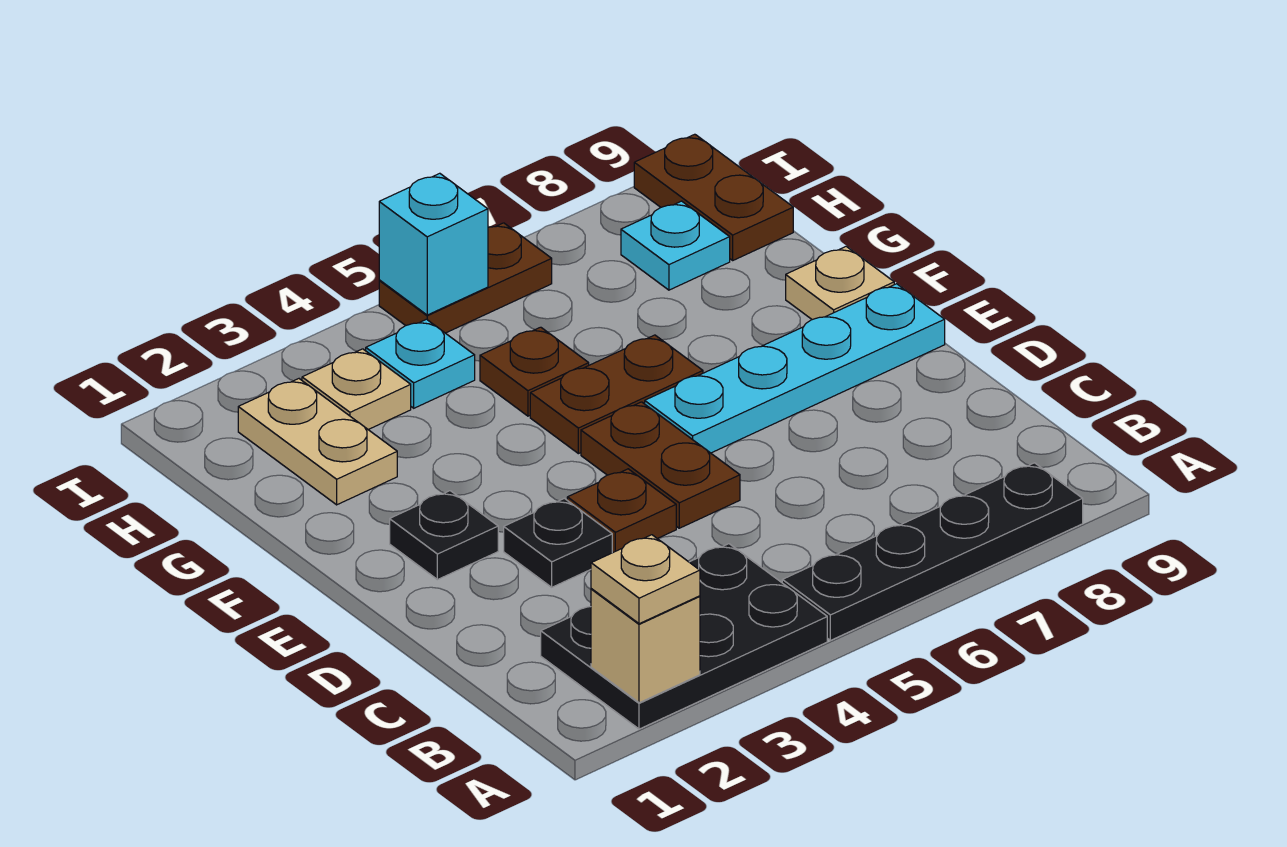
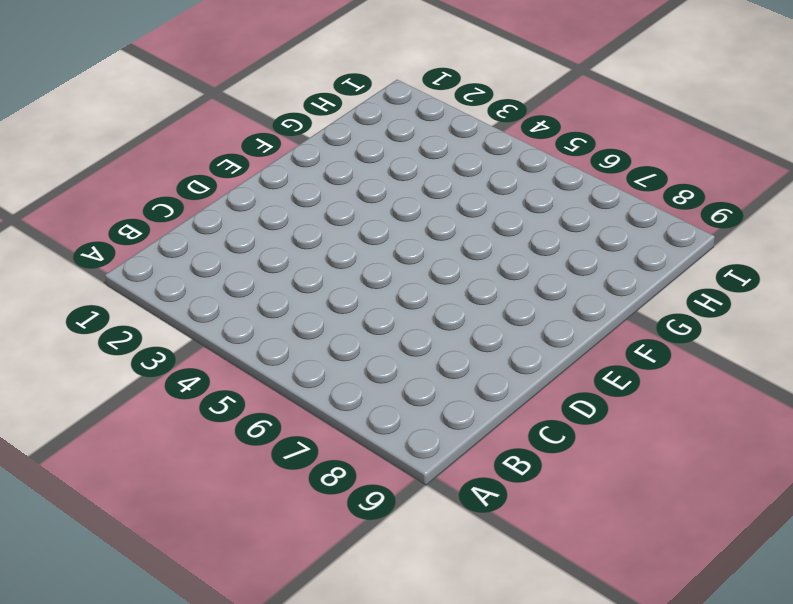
none -> black 2x3 plate [541,544,827,729]
none -> black 1x4 plate [782,463,1083,640]
none -> black 1x1 plate [504,498,612,587]

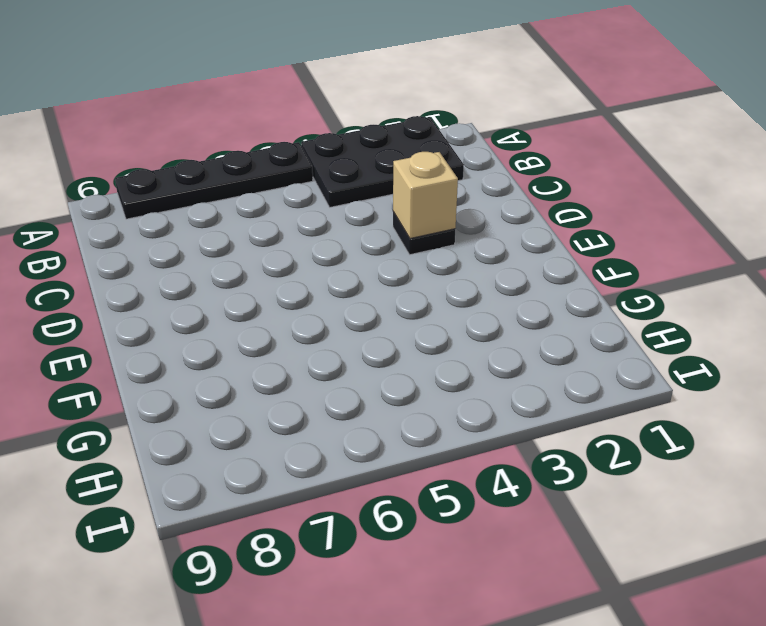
tan 1x1 brick [393,152,458,238] -> tan 1x1 brick moved to [591,589,700,703]
none -> brown 1x1 plate [567,469,676,553]
none -> brown 1x2 plate [581,402,740,528]
none -> black 1x1 plate [390,491,498,580]

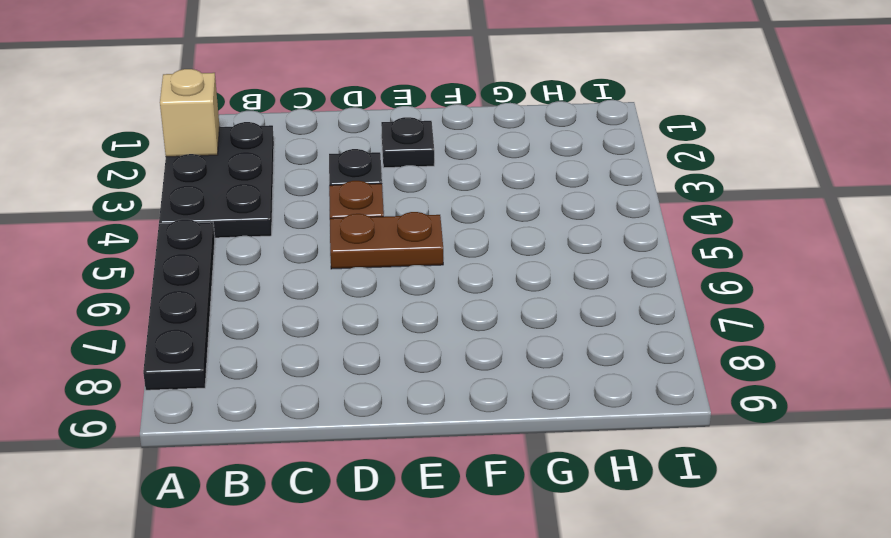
none -> cyan 1x4 plate [645,284,945,453]
none -> brown 1x2 plate [530,335,703,454]
none -> tan 1x1 plate [786,246,894,320]

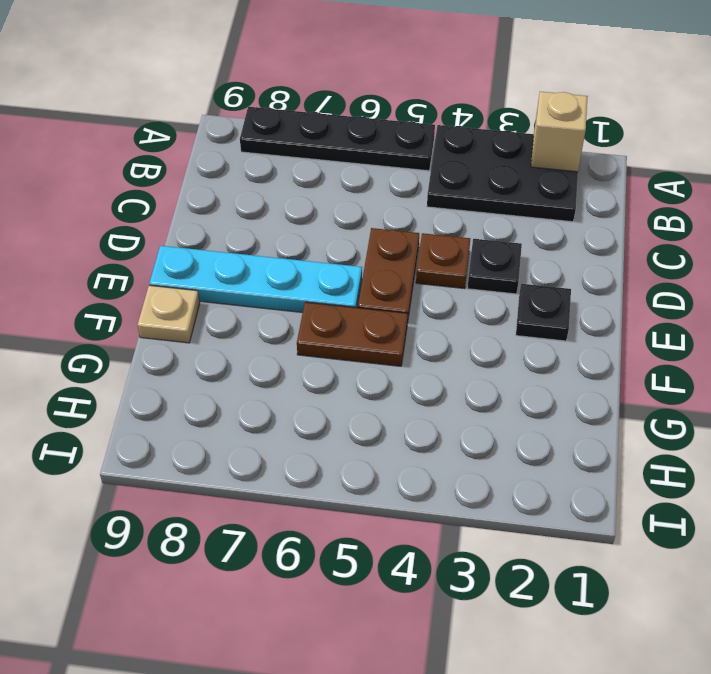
none -> tan 1x2 plate [238,379,397,505]
none -> brown 1x1 plate [480,327,589,416]
none -> tan 1x1 plate [302,349,411,430]

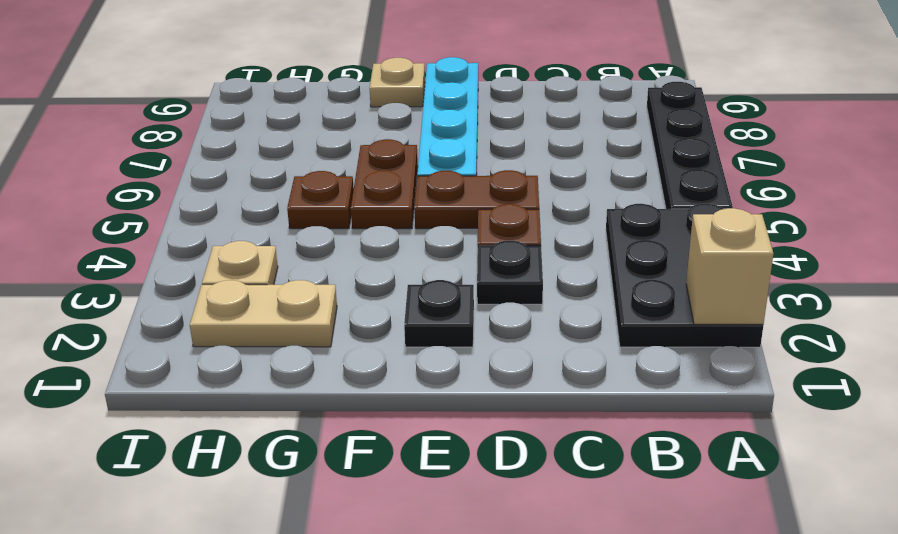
none -> cyan 1x1 plate [366,319,475,408]
none -> cyan 1x1 plate [621,201,730,290]
none -> brown 1x2 plate [634,134,793,260]

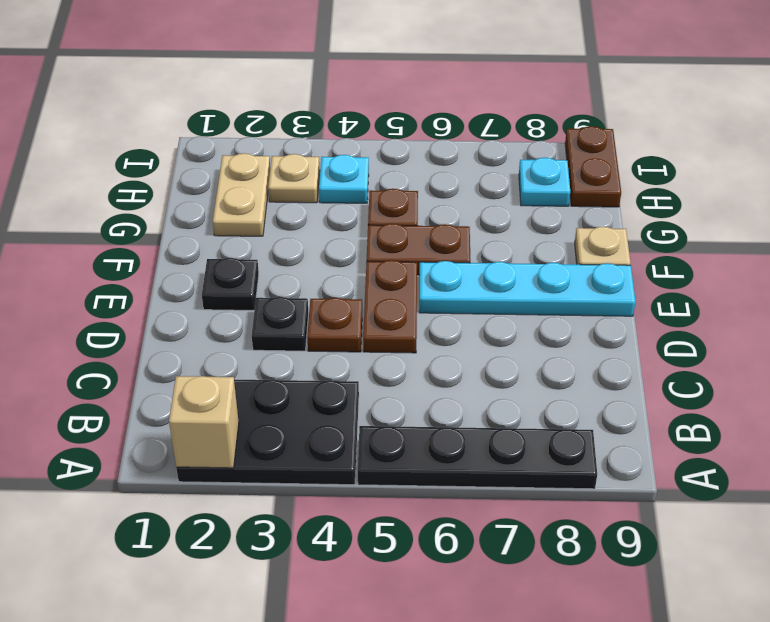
none -> brown 1x2 plate [379,223,552,333]
none -> cyan 1x1 brick [379,173,488,315]
none -> tan 1x1 plate [591,535,700,624]

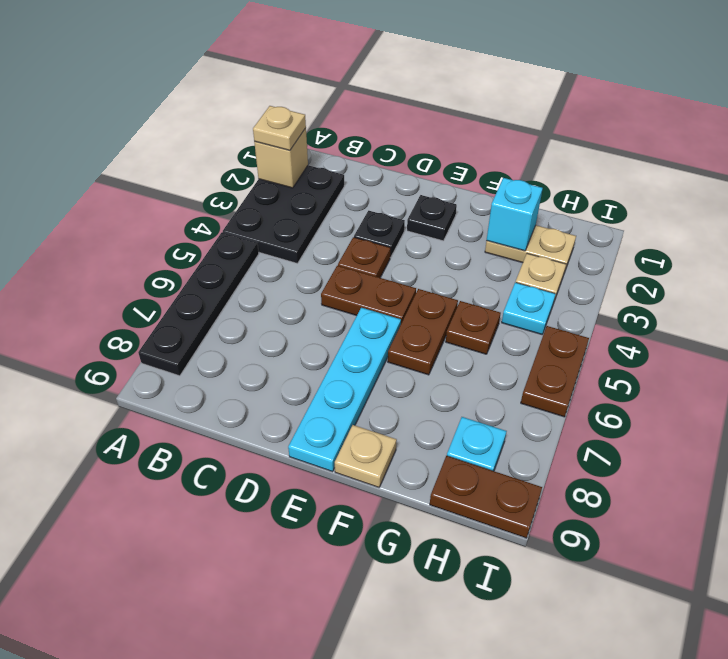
cyan 1x1 brick [487,178,543,251] -> cyan 1x1 brick moved to [379,173,488,315]

